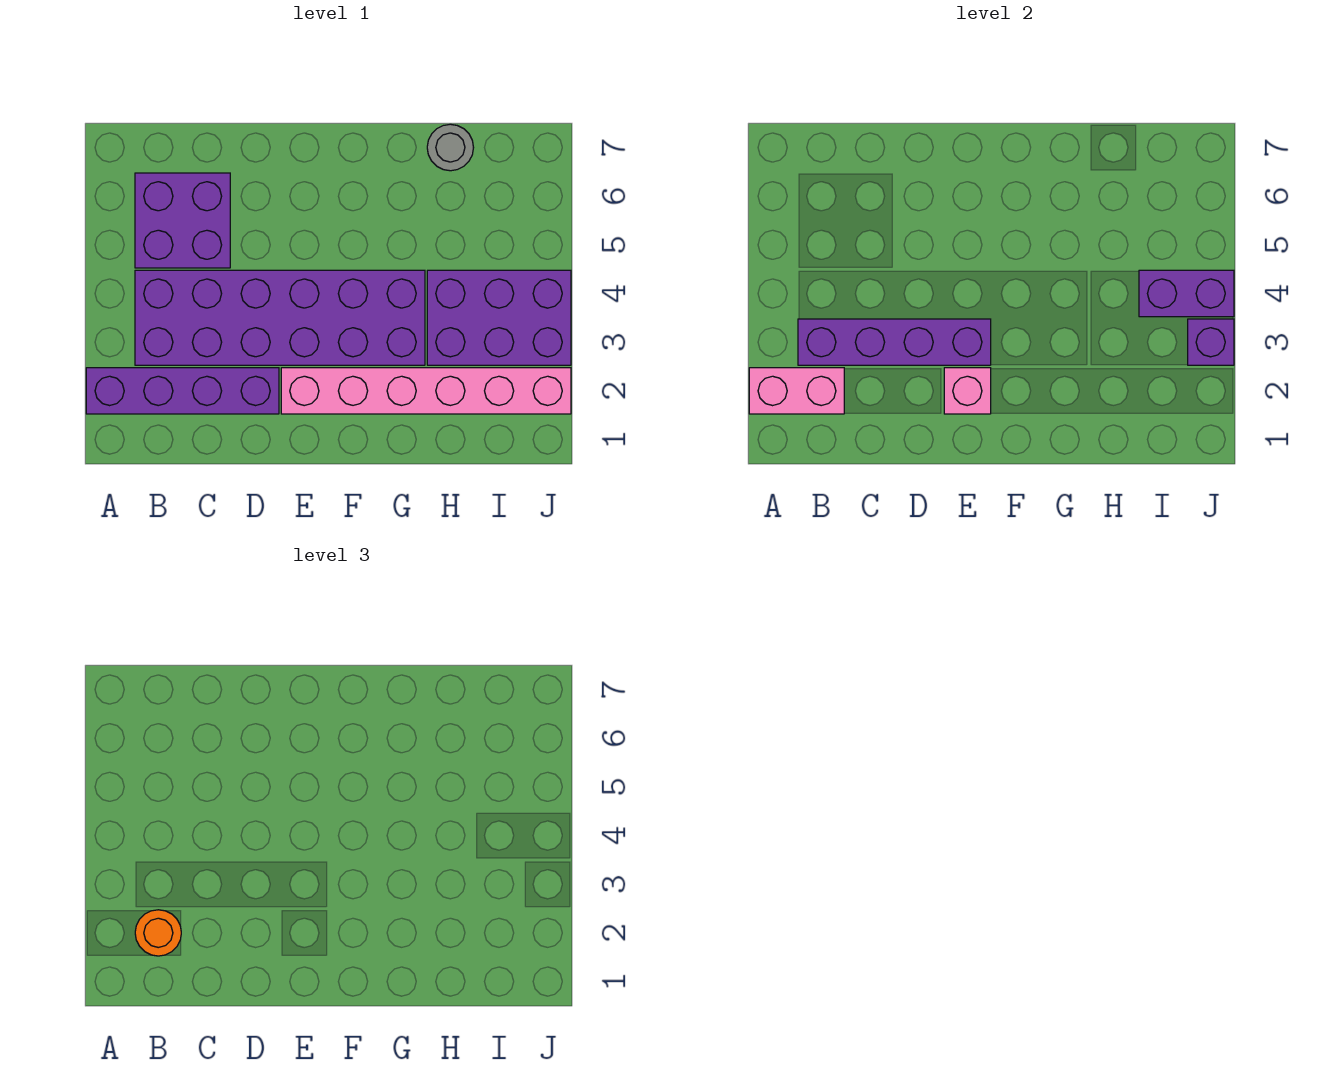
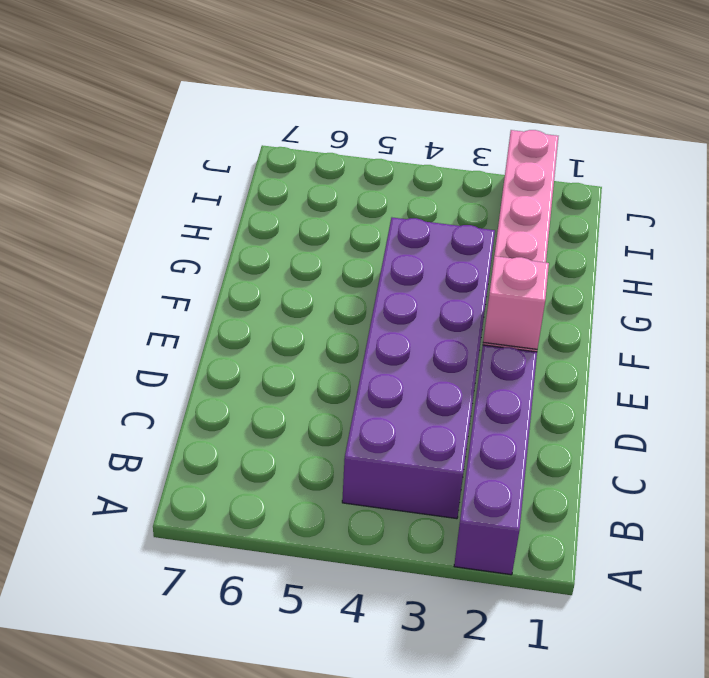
none -> purple 2x2 brick [135,173,230,268]
none -> purple 2x3 brick [427,270,571,365]
none -> grey 1x1 round brick [427,124,474,171]

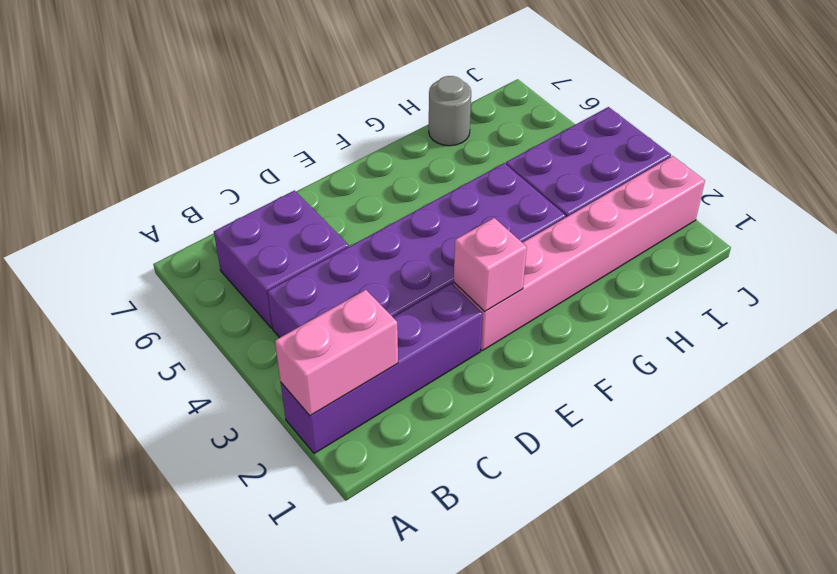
none -> purple 1x4 brick [798,319,991,365]
none -> purple 1x2 brick [1139,270,1234,317]
none -> purple 1x1 brick [1188,319,1234,365]

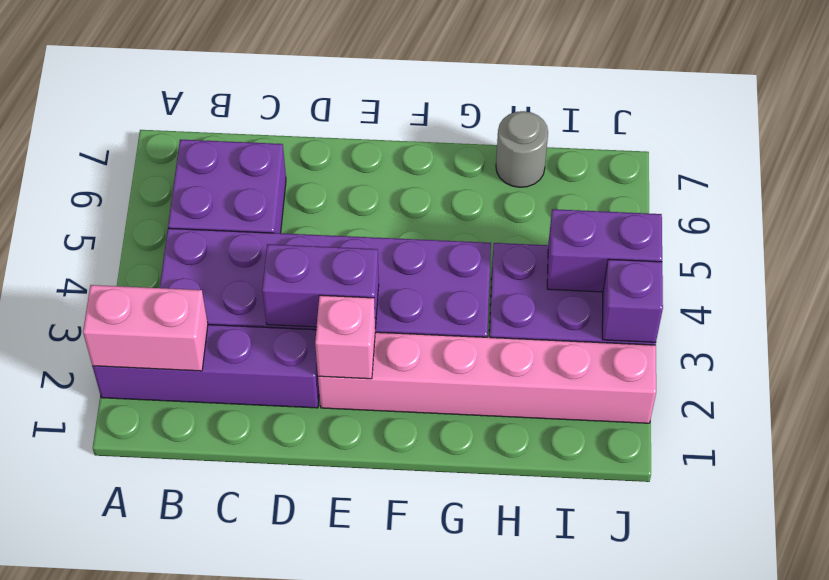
purple 1x2 brick [262,244,379,329] -> purple 1x4 brick [798,319,991,365]
none -> orange 1x1 round brick [135,910,181,956]

